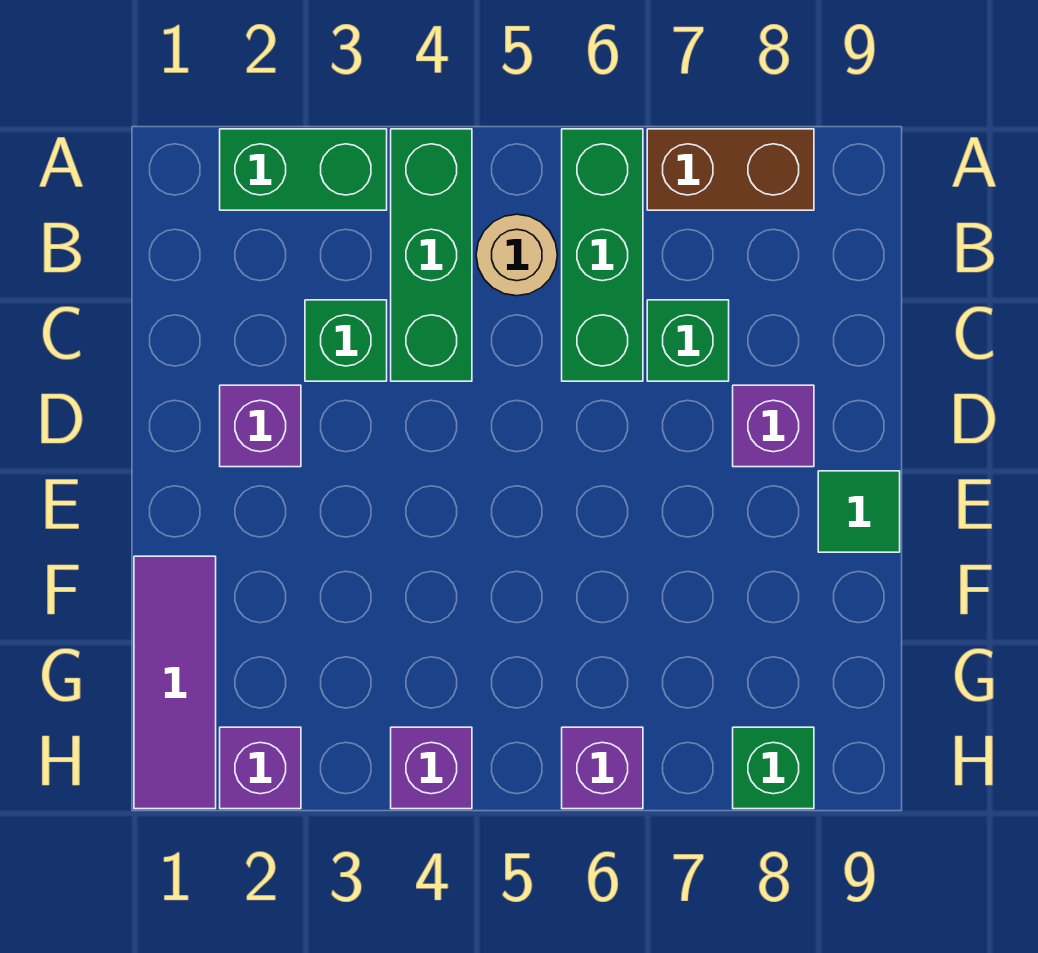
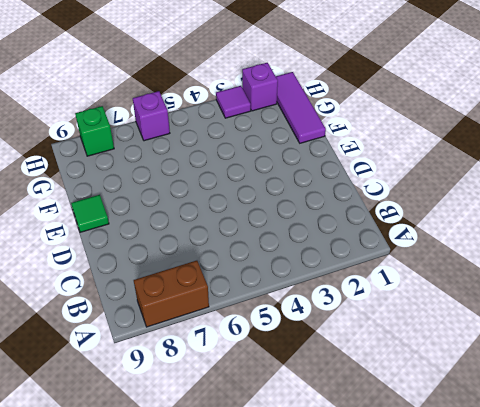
purple 1x1 tile [216,86,251,118] -> none
none -> green 1x2 brick [220,129,387,210]
none -> green 1x3 brick [391,129,472,381]
none -> green 1x3 brick [562,129,643,381]

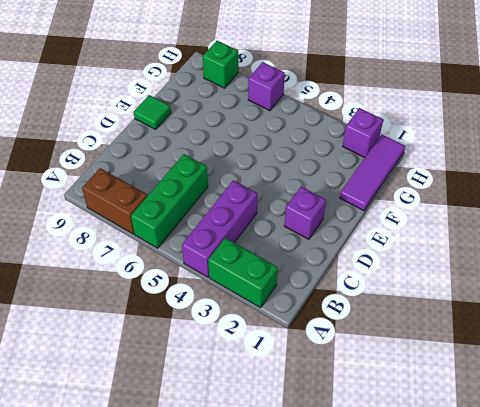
purple 1x3 brick [182,180,258,277] -> green 1x3 brick [391,129,472,381]
none -> tan 1x1 round brick [476,214,557,296]
none -> green 1x1 brick [305,300,387,381]
none -> green 1x1 brick [647,300,729,381]

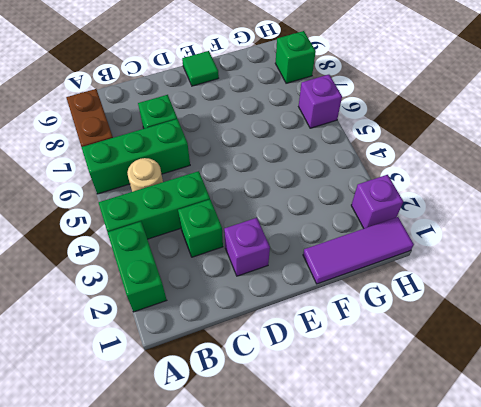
none -> purple 1x1 brick [733,385,814,467]
none -> purple 1x1 brick [391,727,472,809]

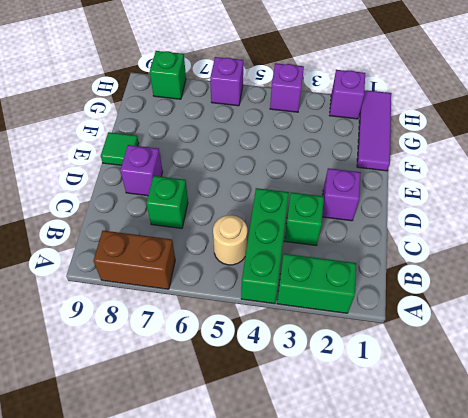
none -> green 1x3 brick [562,129,643,381]

